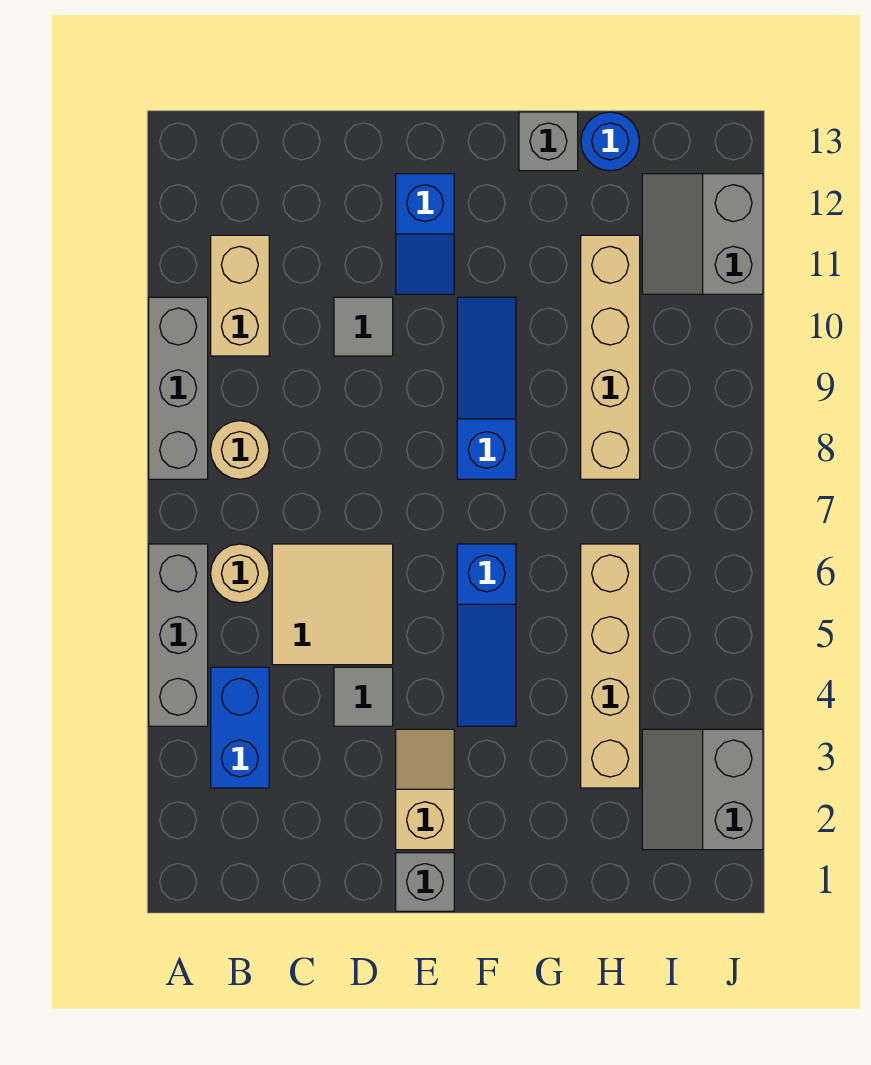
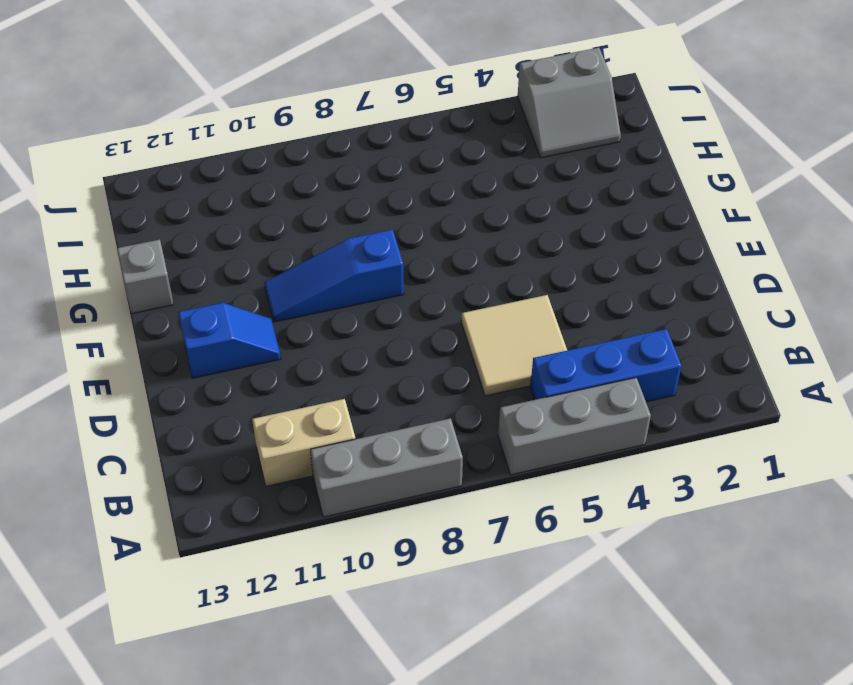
blue 1x3 brick [530,329,681,402] -> blue 1x2 brick [211,667,269,788]
none -> tan 1x1 round brick [211,544,269,603]
none -> tan 1x1 round brick [211,421,269,479]
none -> grey 1x1 tile [334,667,393,726]

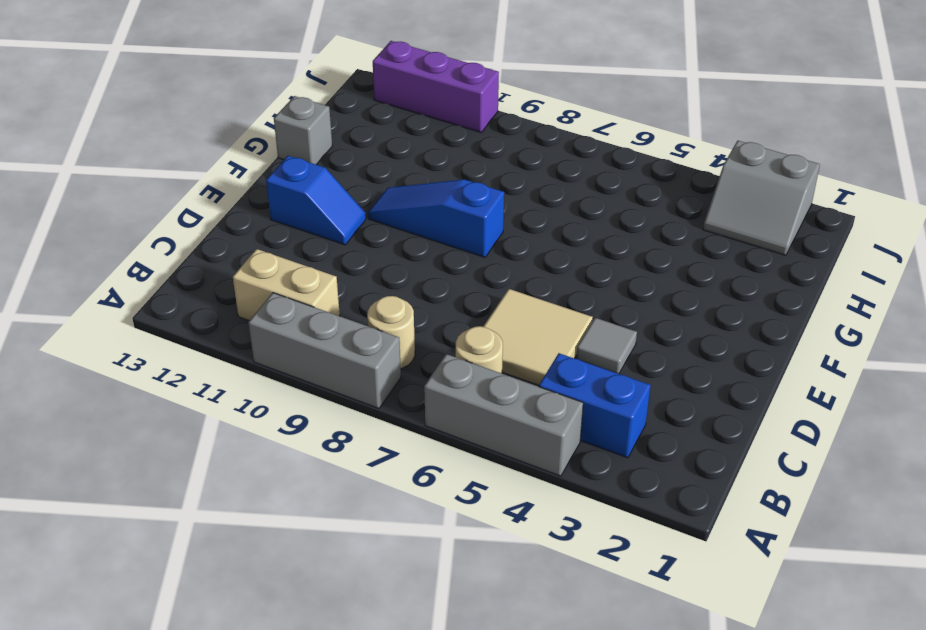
purple 1x3 brick [373,41,499,132] -> grey 2x2 slope [642,174,763,294]
none -> grey 1x1 tile [334,297,393,356]
none -> grey 1x1 brick [396,853,454,911]
none -> tan 1x2 slope [396,729,454,850]

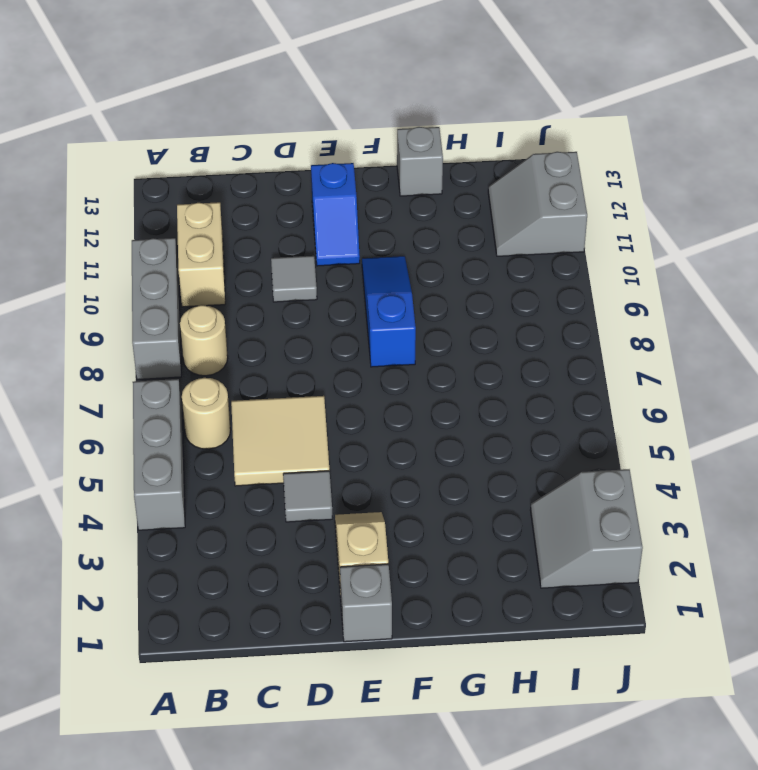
none -> blue 1x2 brick [211,667,269,788]
none -> blue 1x3 slope [457,544,516,726]
none -> tan 1x4 brick [581,544,640,788]

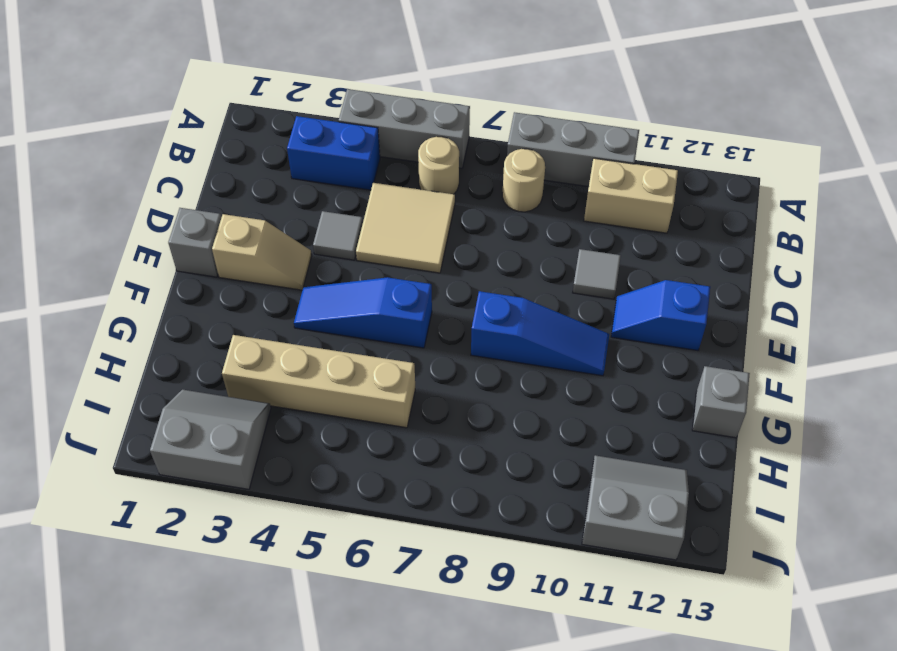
none -> tan 1x4 brick [581,235,640,479]
none -> blue 1x1 round brick [581,112,639,171]

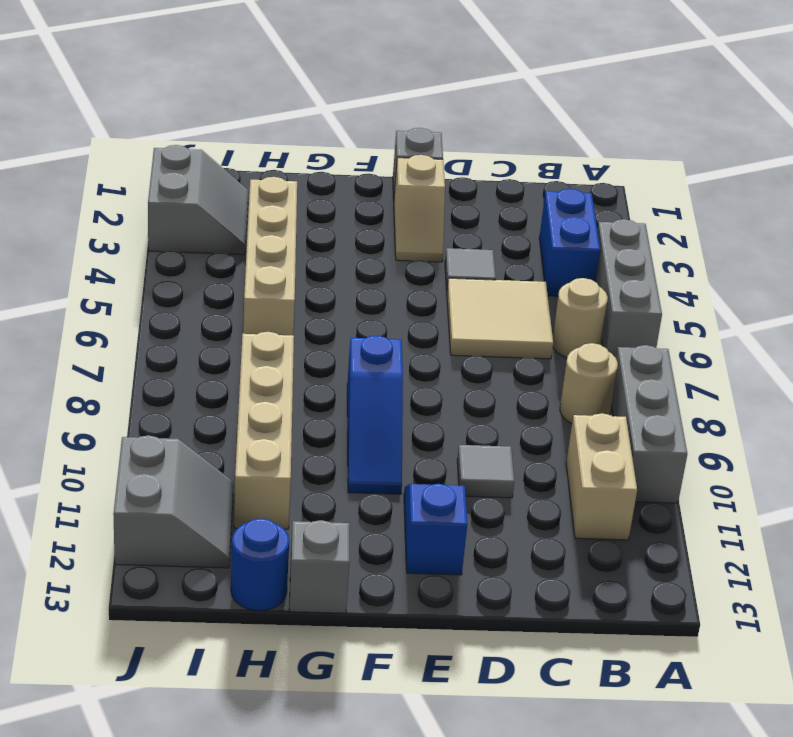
none -> blue 1x3 slope [457,544,516,726]

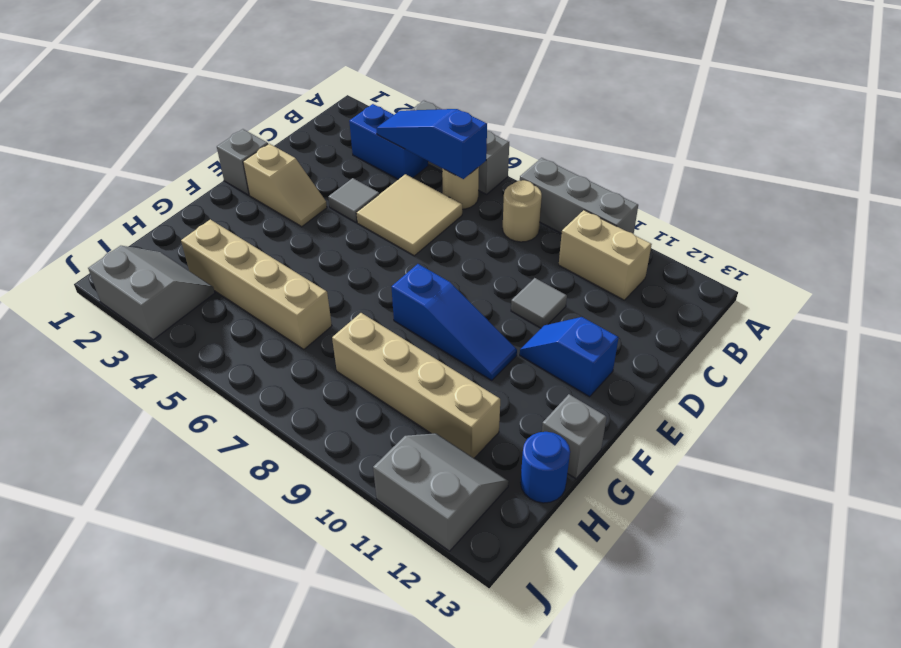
blue 1x3 slope [376,109,487,179] -> blue 1x3 slope moved to [457,544,516,726]

